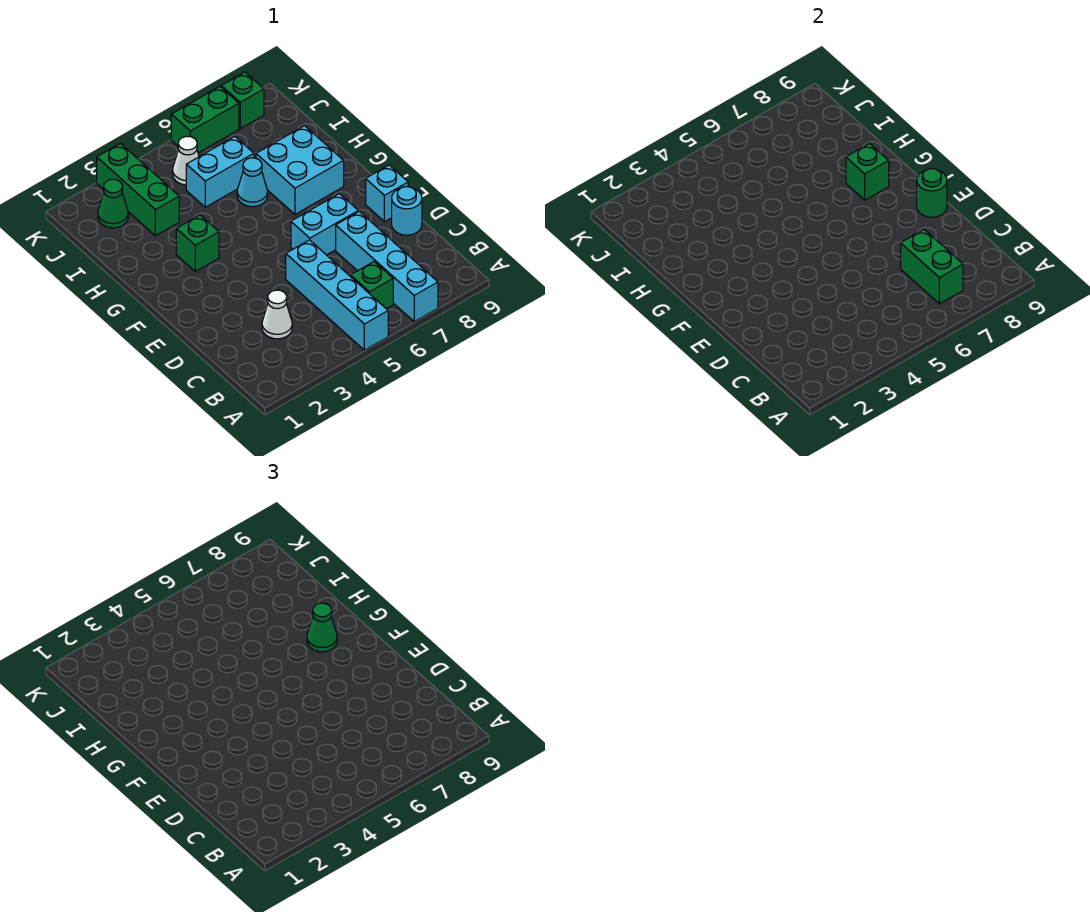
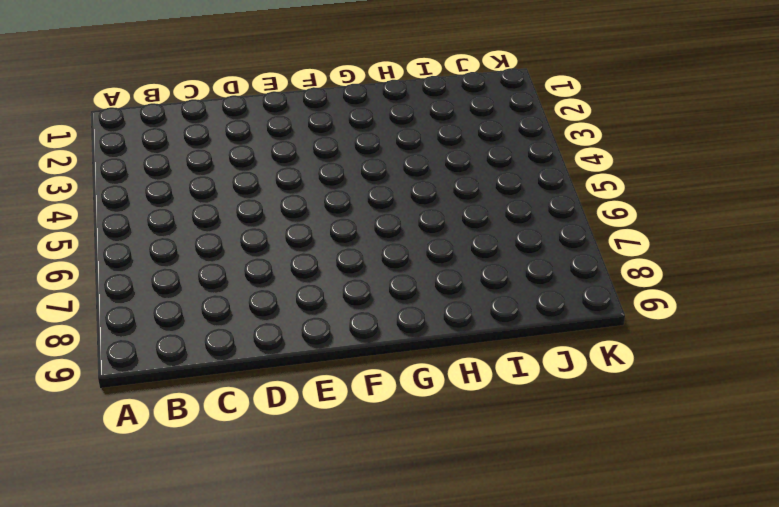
none -> cyan 1x4 brick [286,240,388,350]
none -> cyan 1x4 brick [336,211,438,322]
none -> green 1x1 brick [351,262,393,309]

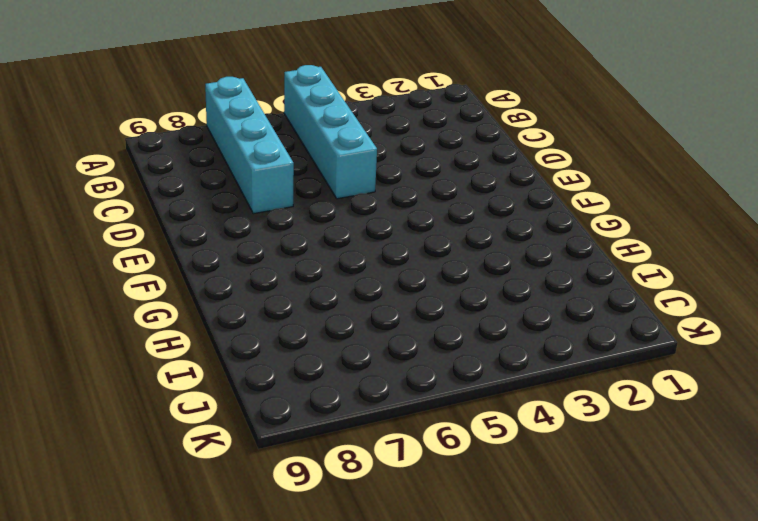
none -> green 1x1 brick [351,262,393,309]
none -> white 1x1 cone [262,290,292,339]
none -> cyan 1x1 round brick [392,187,422,235]

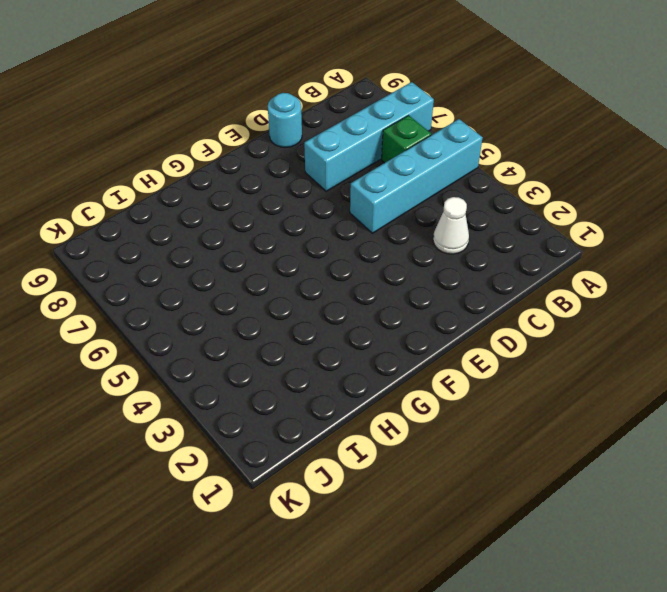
none -> cyan 1x2 brick [291,194,358,255]
none -> cyan 1x1 brick [366,165,408,222]
none -> green 1x1 brick [176,215,219,271]

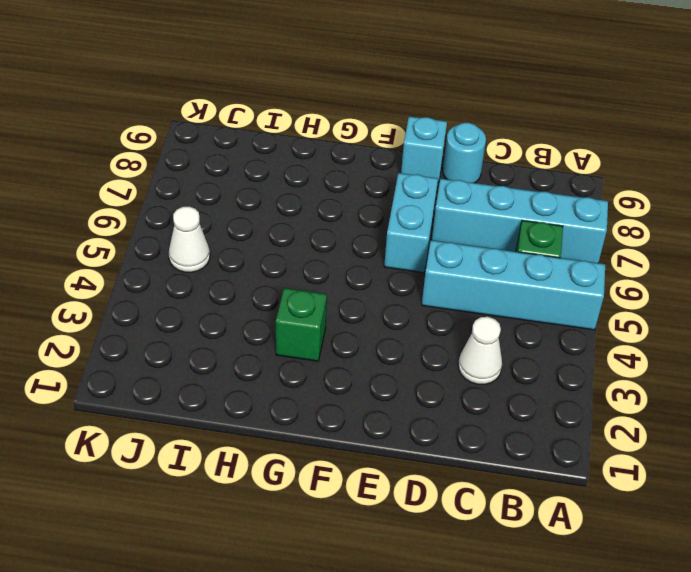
none -> cyan 2x2 brick [256,126,344,214]
none -> cyan 1x1 cone [237,158,268,207]
none -> green 1x3 brick [97,143,179,236]

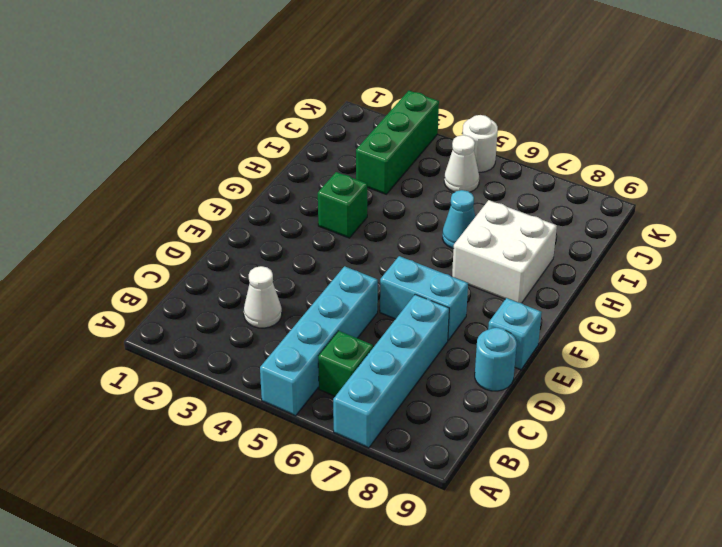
white 2x2 brick [452,200,557,303] -> cyan 2x2 brick [256,126,344,214]
white 1x1 round brick [463,115,498,172] -> none
none -> cyan 1x2 brick [186,136,254,207]
none -> green 1x1 cone [98,179,128,228]
none -> green 1x2 brick [171,87,239,153]

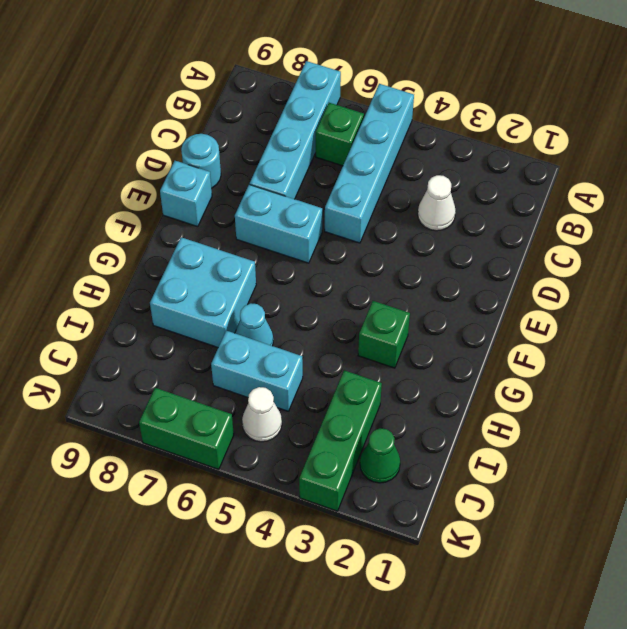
none -> green 1x1 brick [221,72,264,129]
none -> green 1x2 brick [901,229,963,304]
none -> green 1x1 round brick [917,169,947,217]

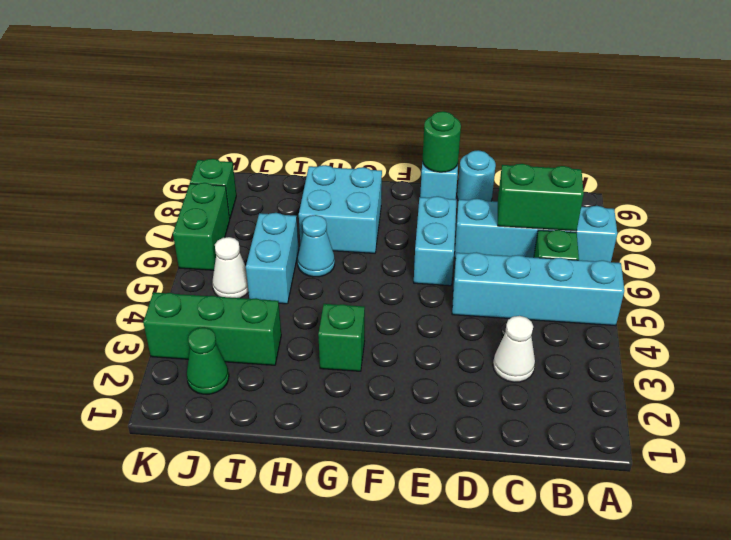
none -> green 1x1 brick [846,144,889,200]
none -> green 1x1 cone [307,603,337,652]

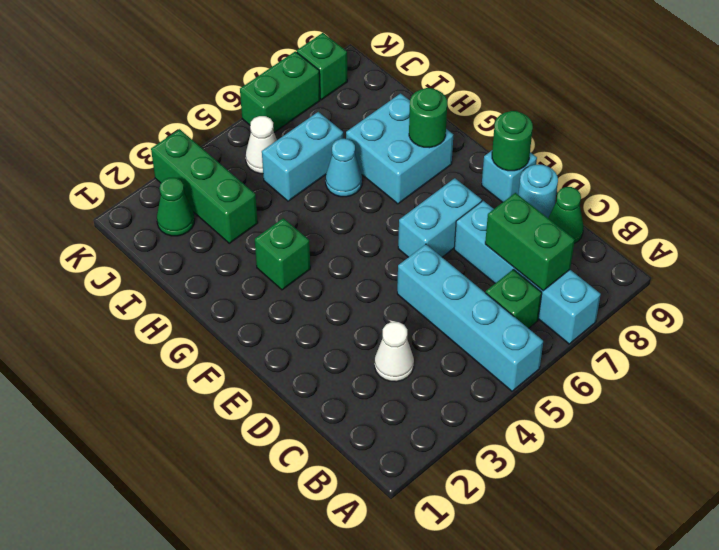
green 1x1 cone [548,187,583,243] -> green 1x1 cone moved to [307,603,337,652]
green 1x1 round brick [409,88,447,148] -> green 1x1 brick [846,144,889,200]

